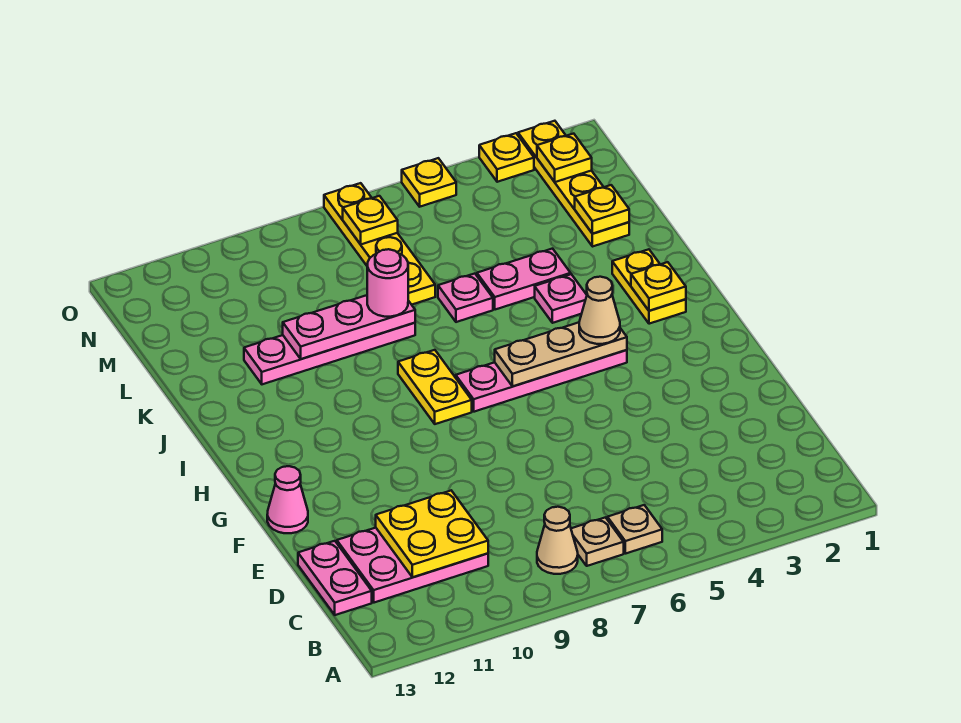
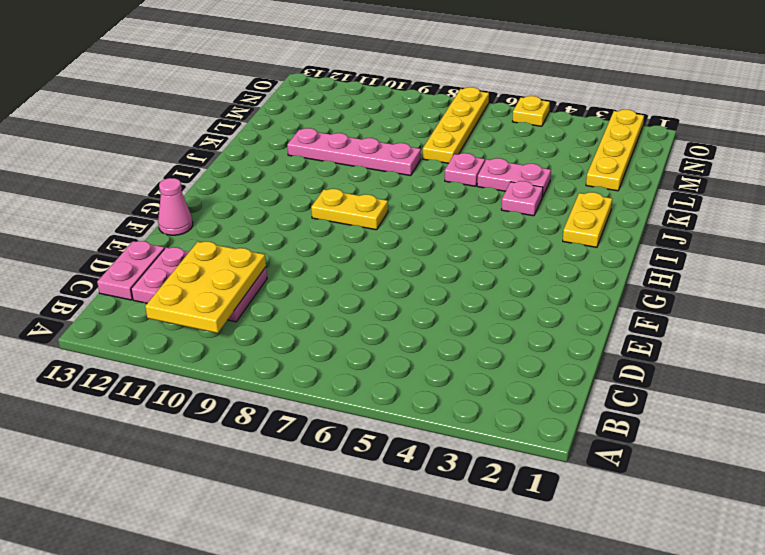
yellow 2x3 plate [145,242,266,333] -> yellow 2x2 plate [376,491,488,577]
yellow 1x2 plate [311,189,388,230] -> yellow 1x2 plate turned to [398,350,472,424]
none -> tan 1x1 plate [607,505,662,554]
none -> tan 1x1 plate [571,517,624,566]
none -> tan 1x1 cone [537,507,578,574]

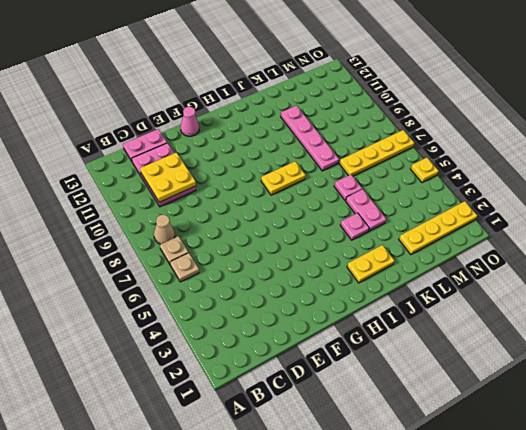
none -> pink 1x4 plate [456,350,627,412]
none -> yellow 1x1 plate [479,133,534,182]
none -> tan 1x3 plate [495,323,627,386]

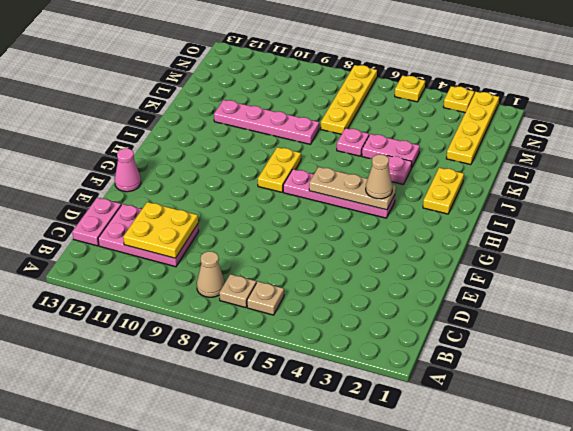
none -> yellow 1x1 plate [631,262,686,311]
none -> pink 1x3 plate [283,295,415,359]
none -> yellow 1x1 plate [575,185,629,234]

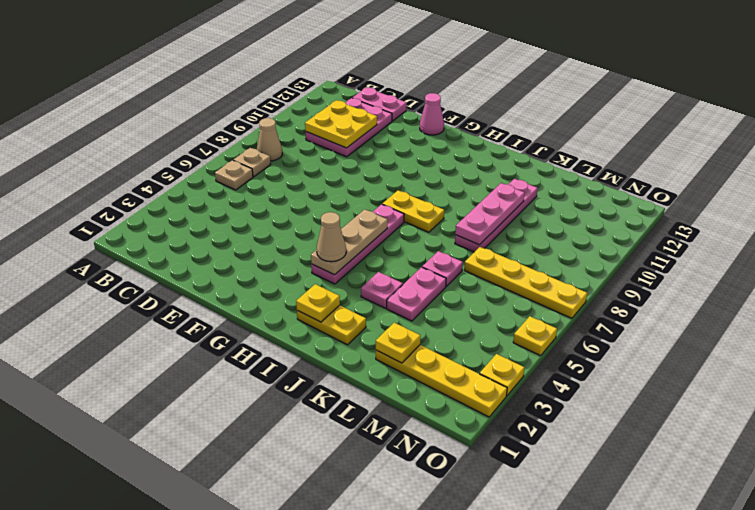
none -> yellow 1x1 plate [537,134,592,182]
none -> yellow 1x1 plate [343,196,398,244]
none -> pink 1x1 round brick [367,249,408,317]

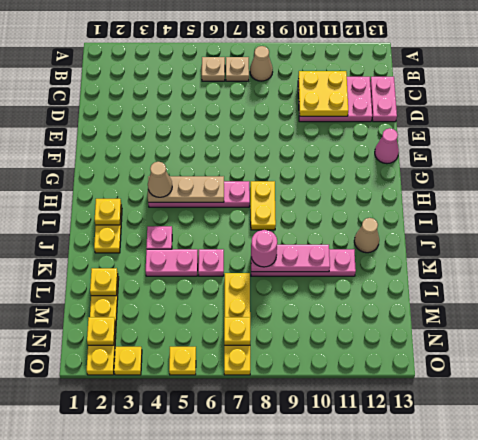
tan 1x1 cone [354,218,379,253] -> none

